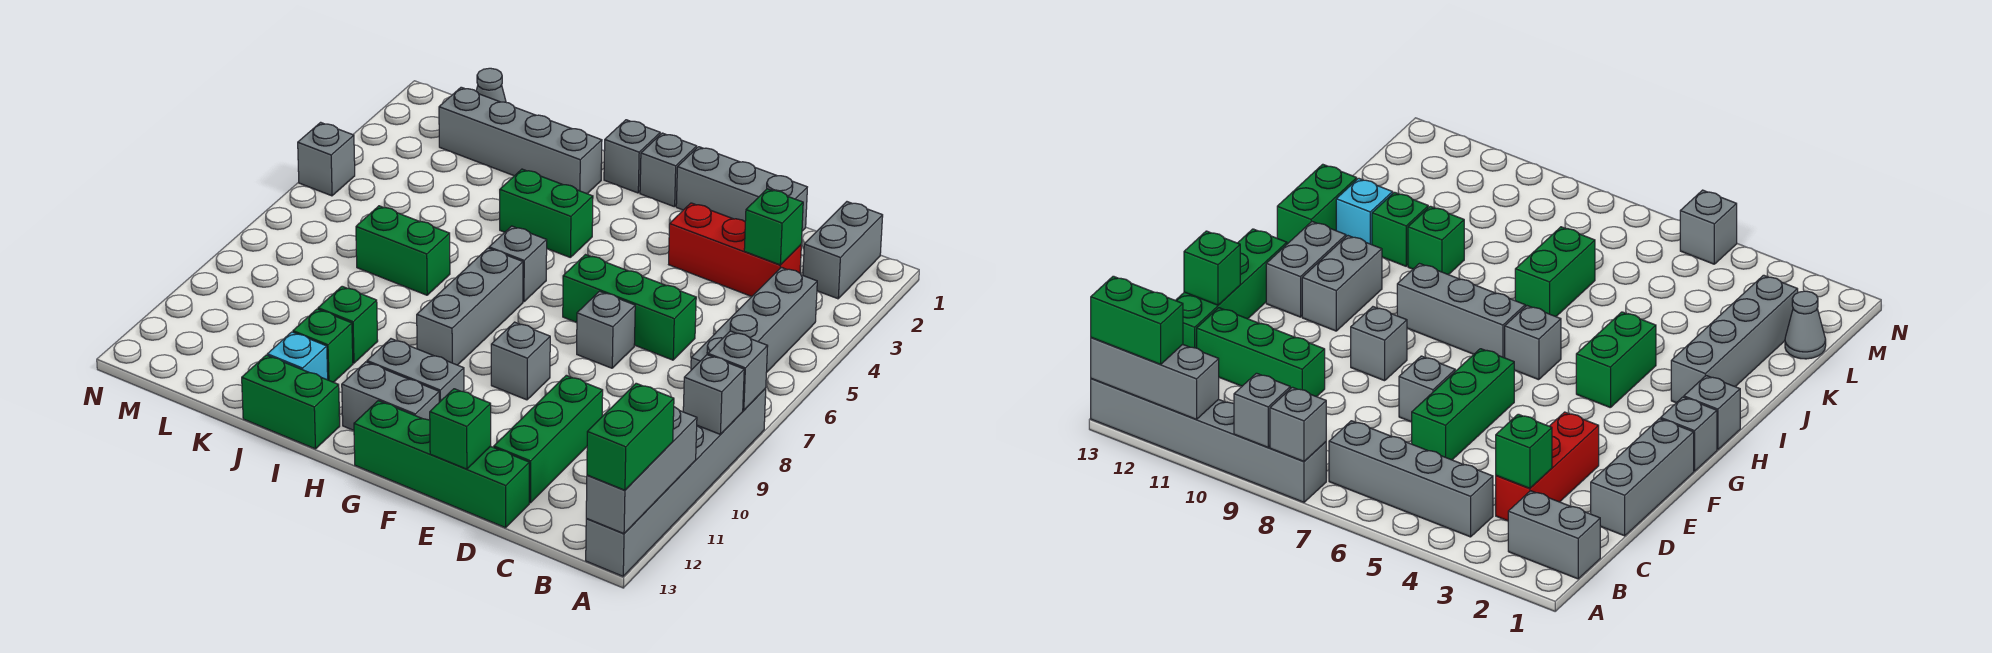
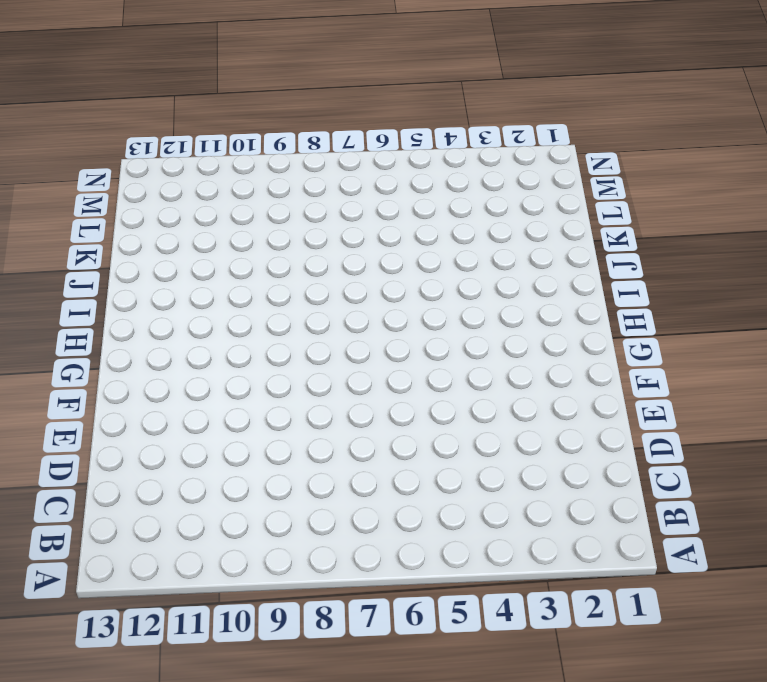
none -> grey 1x6 brick [586,388,766,576]
none -> grey 1x2 brick [803,202,883,299]
none -> grey 1x4 brick [691,267,817,373]
none -> red 1x3 brick [669,203,801,296]

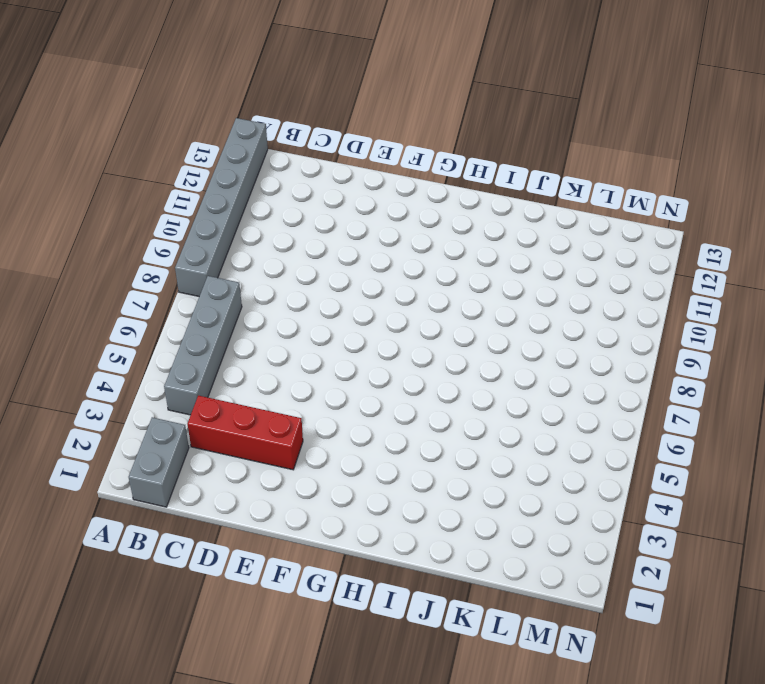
none -> grey 1x3 brick [676,147,807,231]
none -> green 1x3 brick [563,255,696,360]
none -> green 1x3 brick [494,375,603,503]
none -> green 1x4 brick [354,401,529,528]

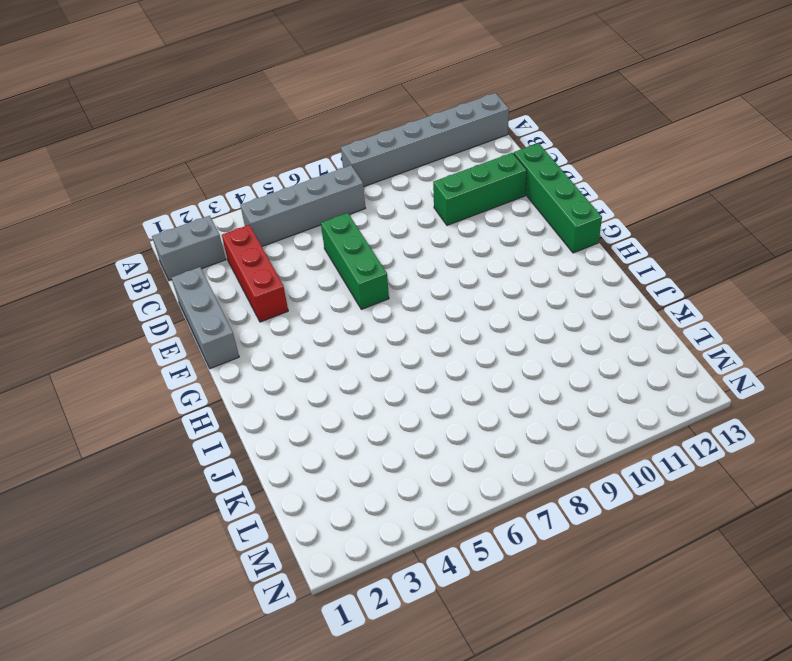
none -> grey 1x1 brick [577,291,635,368]
none -> grey 1x1 brick [491,322,550,400]
none -> grey 1x1 brick [640,133,697,207]
none -> grey 1x2 brick [367,339,464,402]

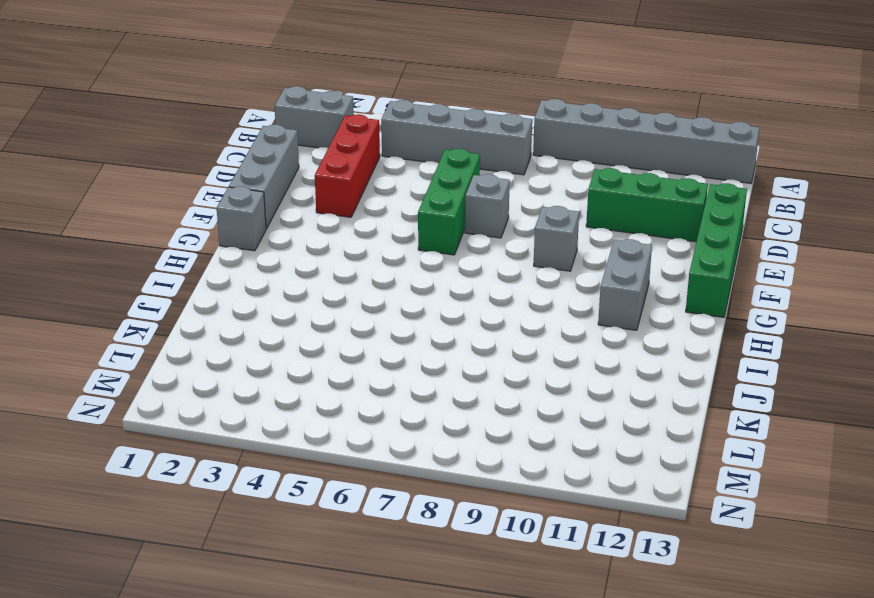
none -> grey 1x2 brick [342,362,439,430]
none -> grey 1x1 brick [604,120,660,193]
none -> green 1x2 brick [500,169,593,258]
none -> grey 1x1 brick [489,226,547,302]

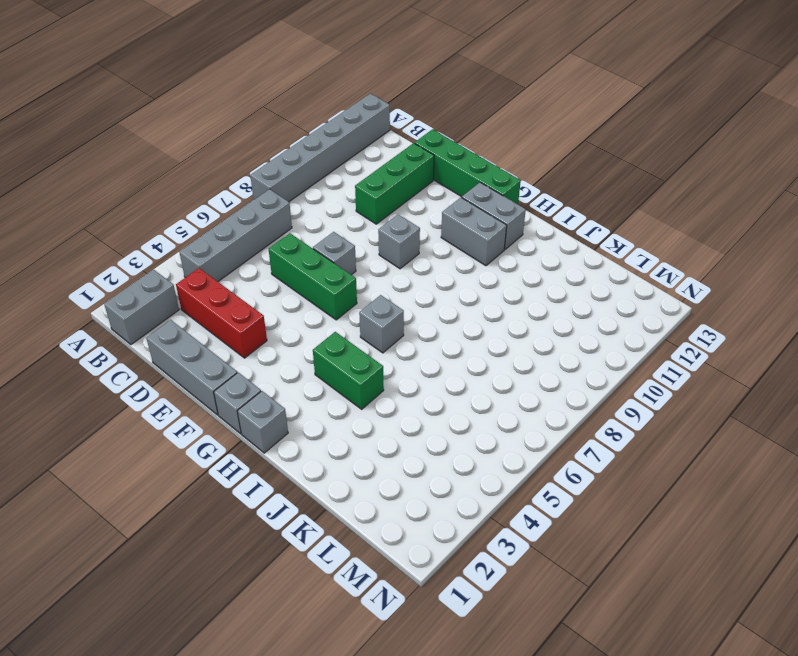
none -> grey 1x3 brick [417,248,523,365]
none -> grey 1x4 brick [439,87,602,194]
none -> green 1x2 brick [242,355,340,449]
none -> green 1x2 brick [356,206,450,295]

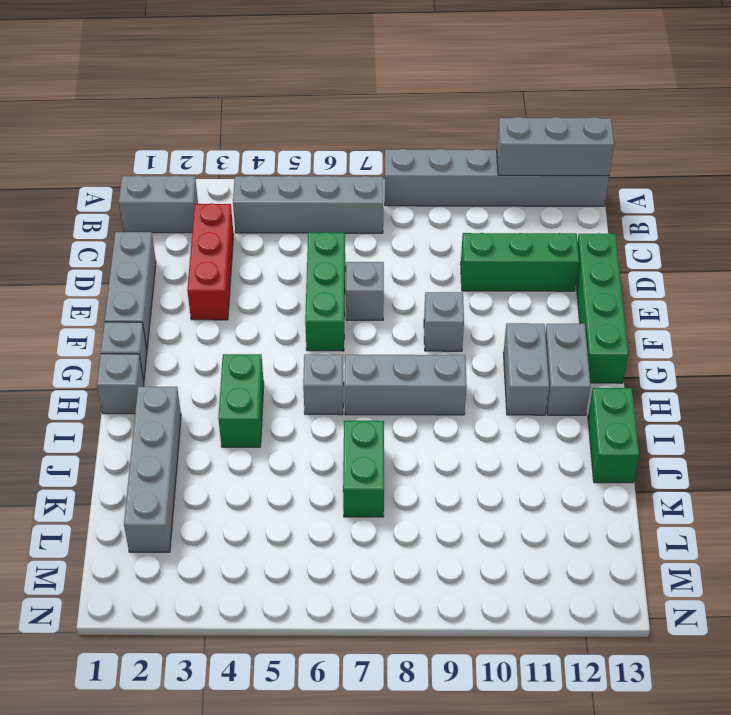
none -> green 1x1 brick [318,286,378,363]
none -> green 1x1 brick [293,309,353,382]
none -> cyan 1x1 brick [267,332,328,380]
none -> grey 1x1 cone [476,68,506,102]

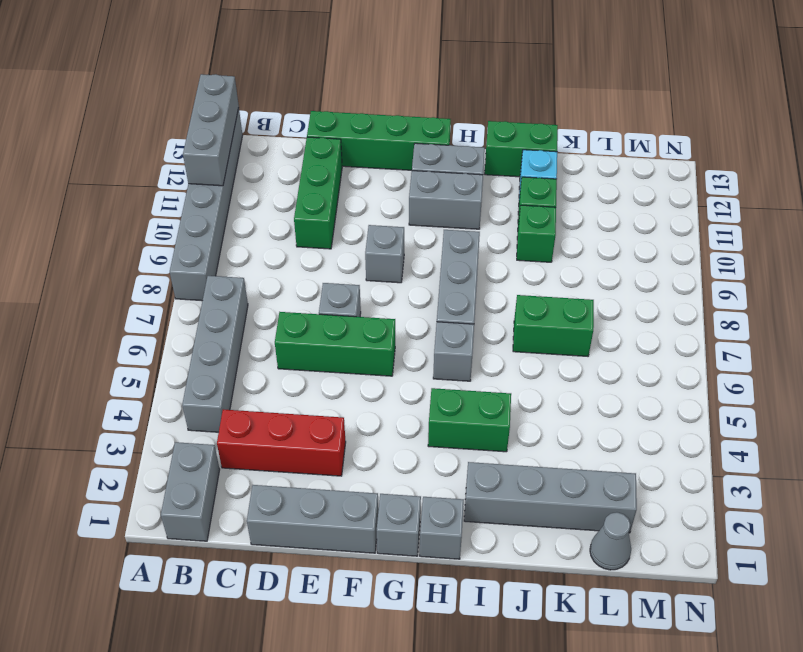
none -> grey 1x1 brick [298,122,355,196]
none -> grey 1x1 brick [708,331,768,410]
none -> grey 1x1 brick [683,355,744,434]
none -> green 1x1 brick [744,189,803,265]

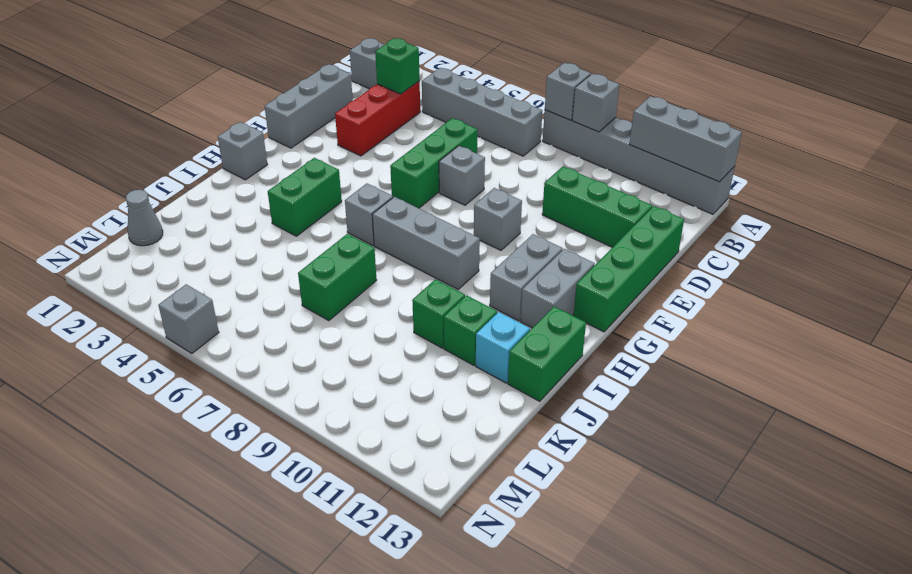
none -> grey 1x1 brick [640,133,697,207]
none -> grey 1x4 brick [439,87,602,194]
none -> green 1x1 brick [430,389,491,469]
none -> green 1x2 brick [587,383,674,490]

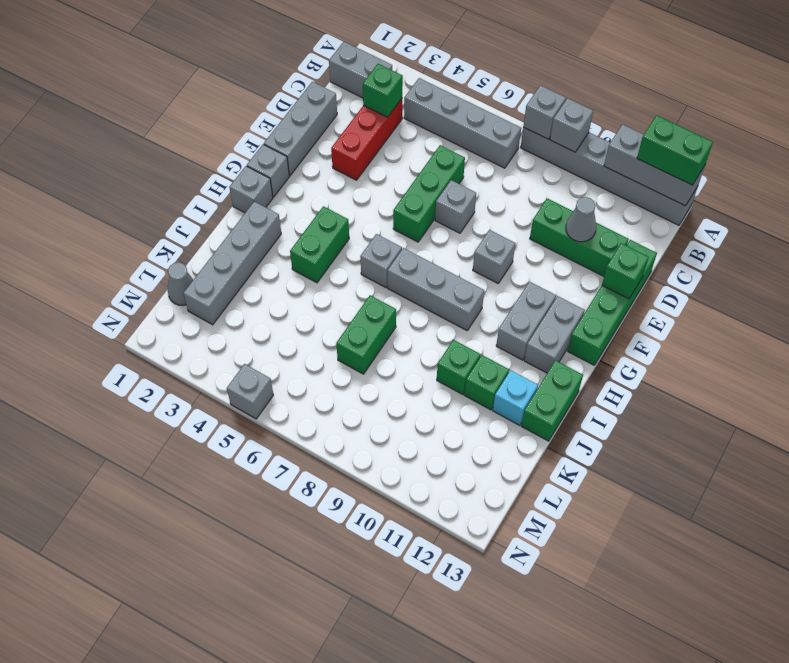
grey 1x1 cone [566,197,596,242] -> none

